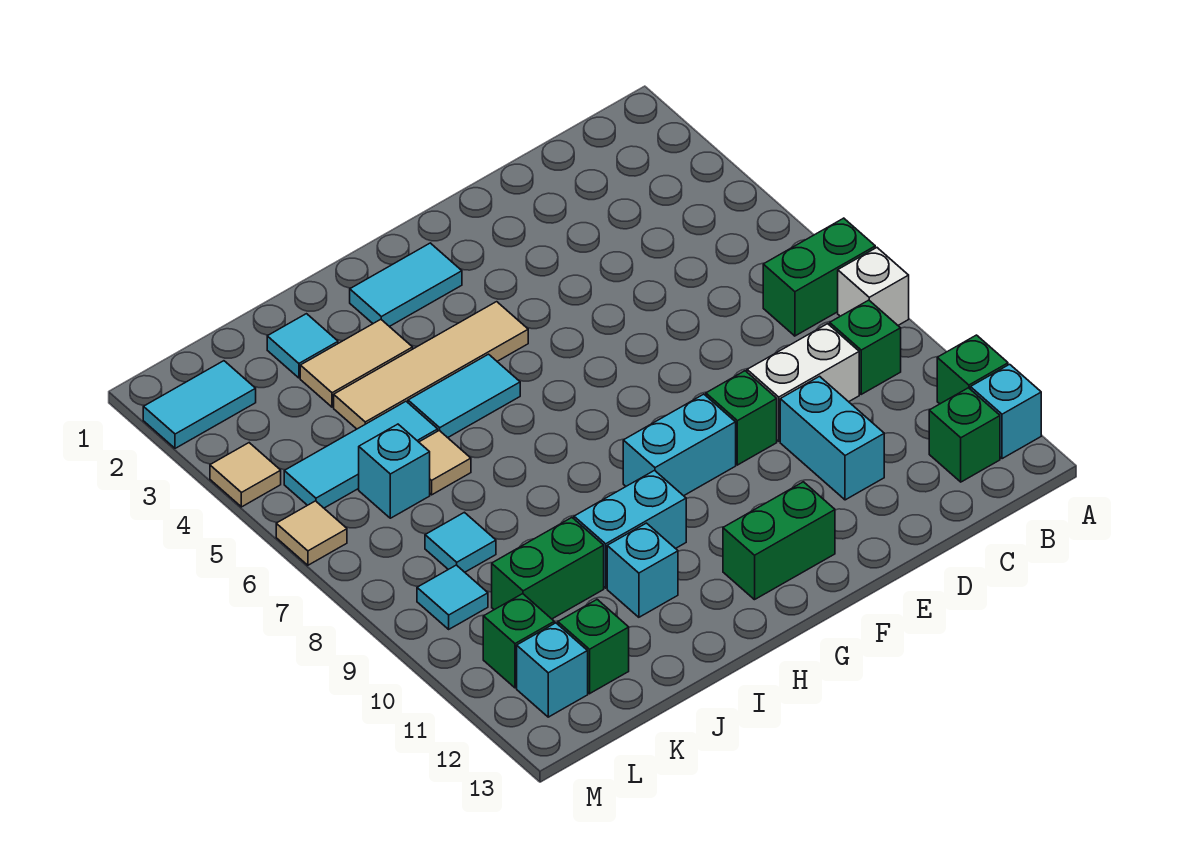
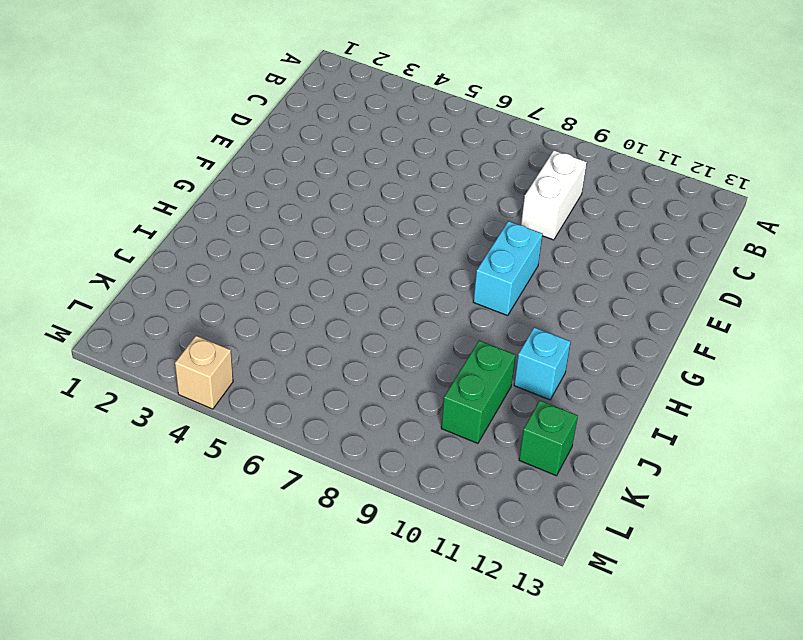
tan 1x1 brick [175,336,233,409] -> tan 1x1 tile [210,443,281,507]
none -> green 1x2 brick [763,218,875,336]
none -> white 1x1 brick [838,248,909,325]
none -> green 1x1 brick [937,335,1008,404]
none -> cyan 1x1 brick [970,364,1041,459]

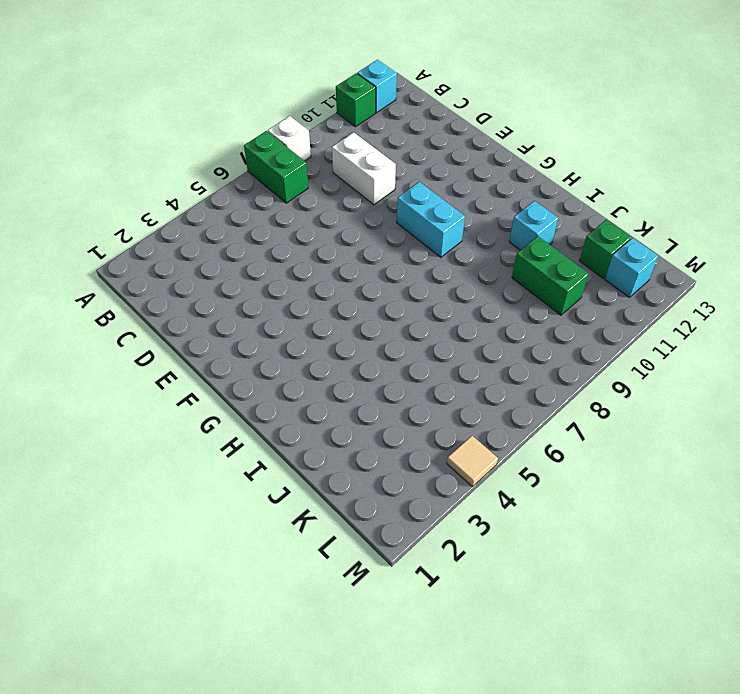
none -> green 1x1 brick [830,300,901,394]
none -> green 1x1 brick [929,388,1000,482]
none -> cyan 1x2 brick [780,376,884,500]
none -> green 1x1 brick [706,371,777,465]

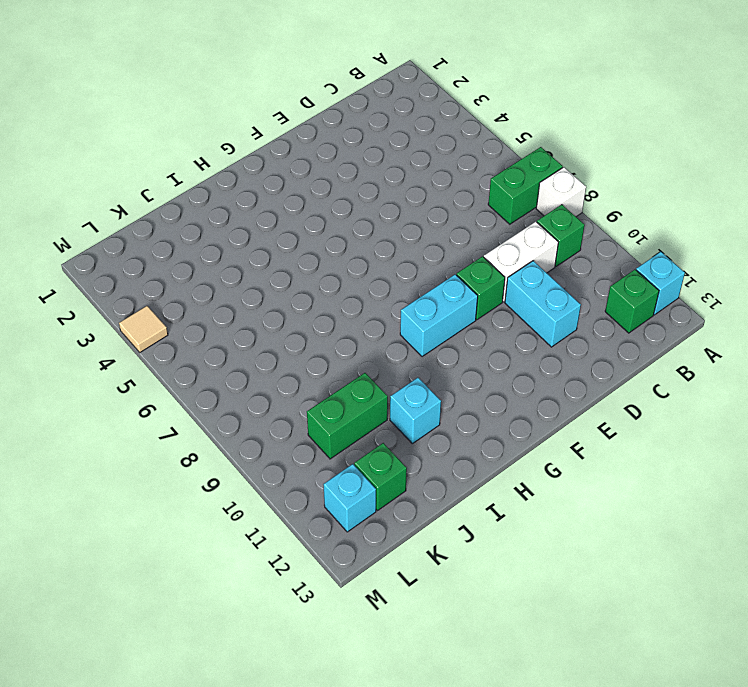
none -> green 1x1 brick [937,335,1008,404]
none -> green 1x2 brick [723,482,835,600]
none -> cyan 1x2 tile [350,243,462,327]
none -> tan 1x4 tile [334,302,528,429]

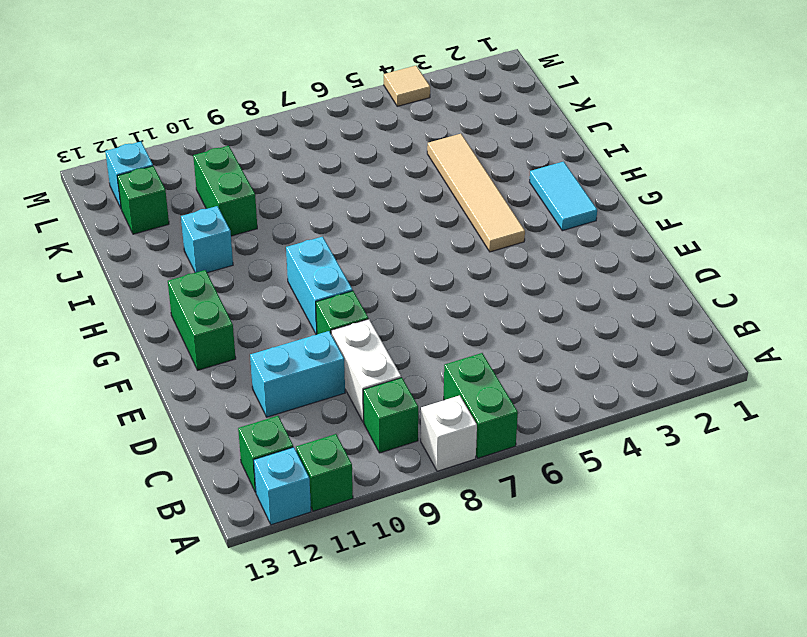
none -> cyan 1x2 tile [408,354,520,438]
none -> cyan 1x2 brick [574,471,686,588]
none -> tan 1x2 tile [300,319,413,407]
none -> cyan 1x1 tile [267,314,338,378]

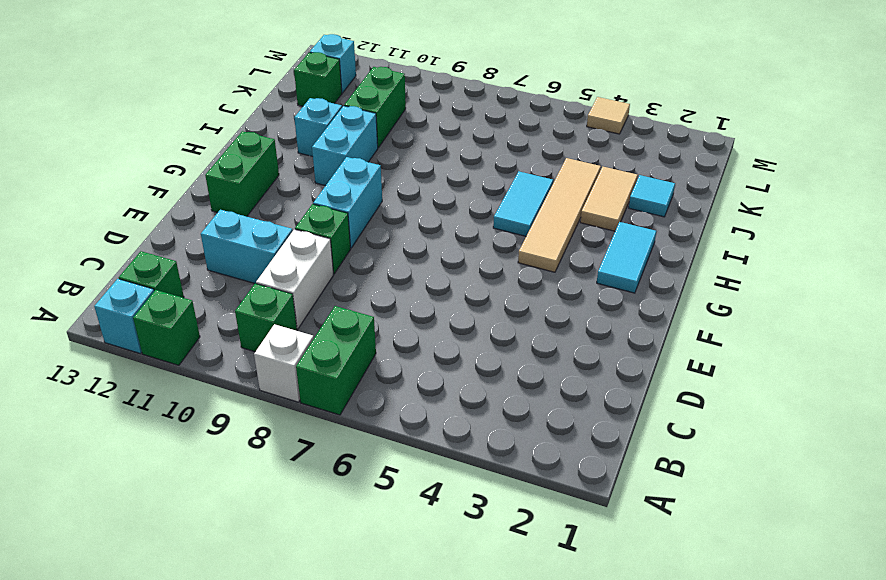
none -> cyan 1x3 tile [284,401,438,508]
none -> tan 1x1 tile [419,430,471,495]
none -> cyan 1x1 brick [359,424,430,518]
none -> cyan 1x1 tile [425,512,496,572]

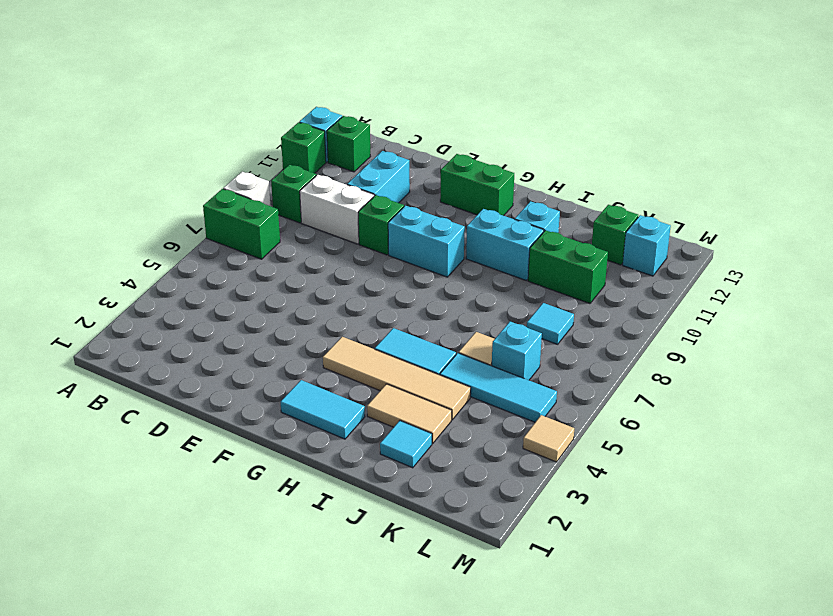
none -> cyan 1x2 tile [143,361,256,448]
none -> cyan 1x1 tile [417,565,488,629]
none -> green 1x1 brick [483,594,554,688]
none -> tan 1x1 tile [276,501,347,565]

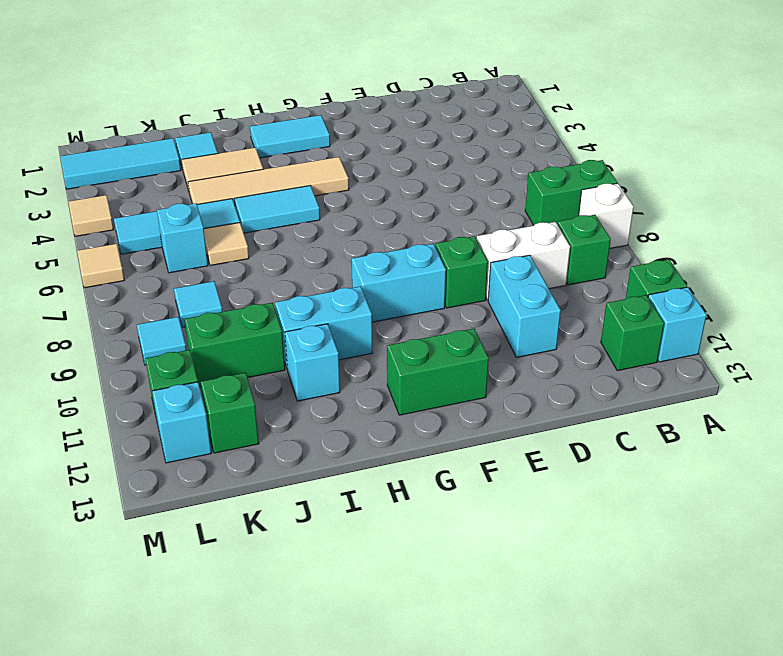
cyan 1x3 tile [60,138,181,189] -> cyan 1x2 tile [143,361,256,448]

